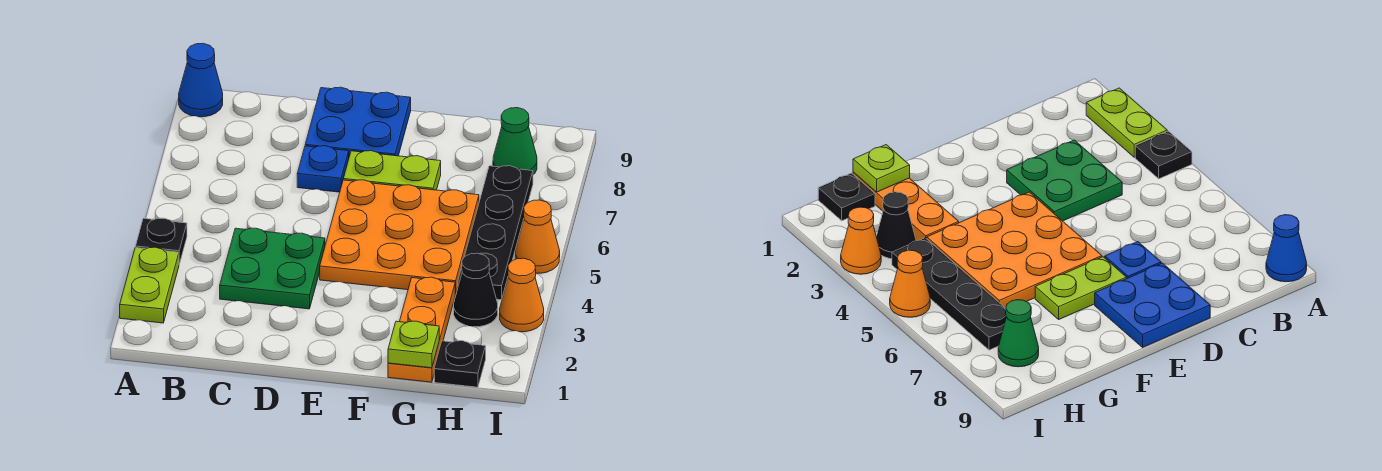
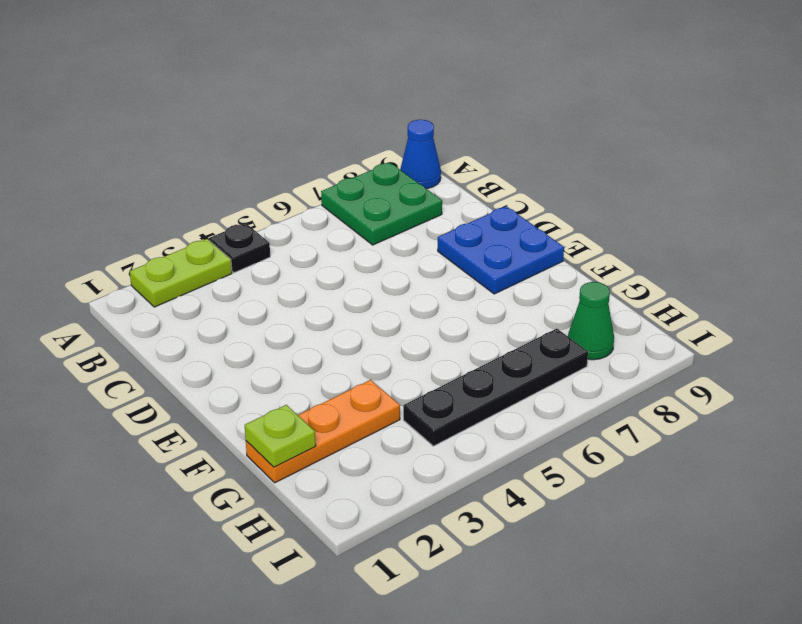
green 2x2 plate [321,163,442,245] -> green 2x2 plate moved to [220,228,325,309]
none -> blue 1x1 plate [297,146,349,192]
none -> orange 3x3 plate [320,180,479,295]
none -> lime 1x2 plate [343,151,441,190]

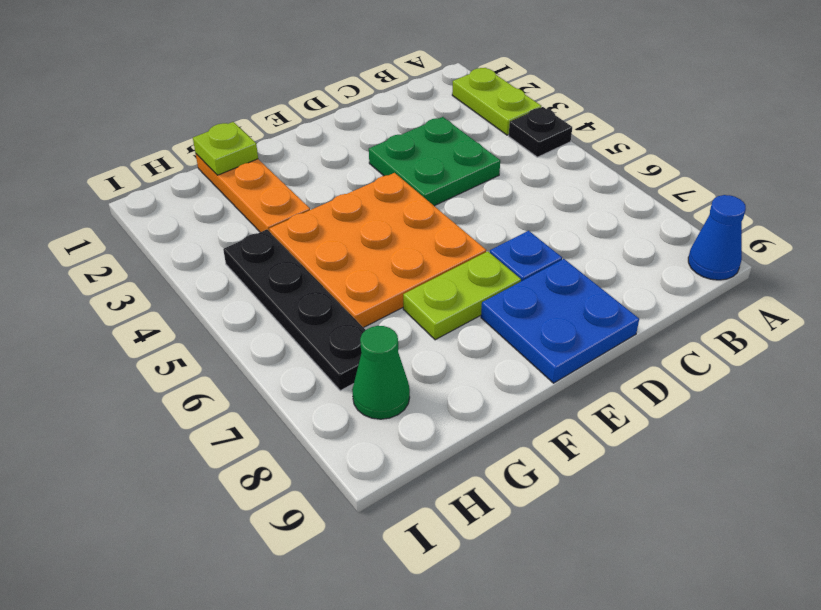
none -> black 1x1 plate [434,341,486,387]
none -> black 1x1 cone [454,253,498,327]
none -> orange 1x1 cone [500,258,544,332]

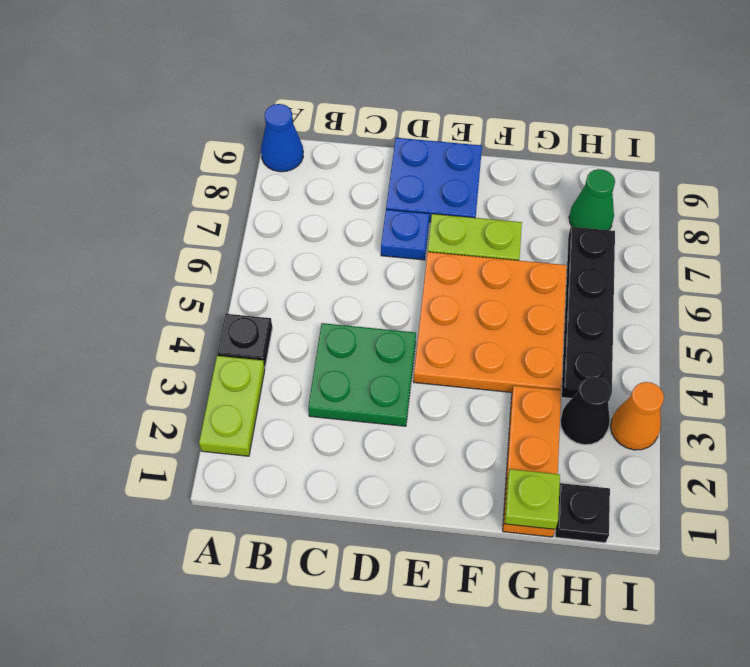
none -> orange 1x1 cone [515,200,560,273]

